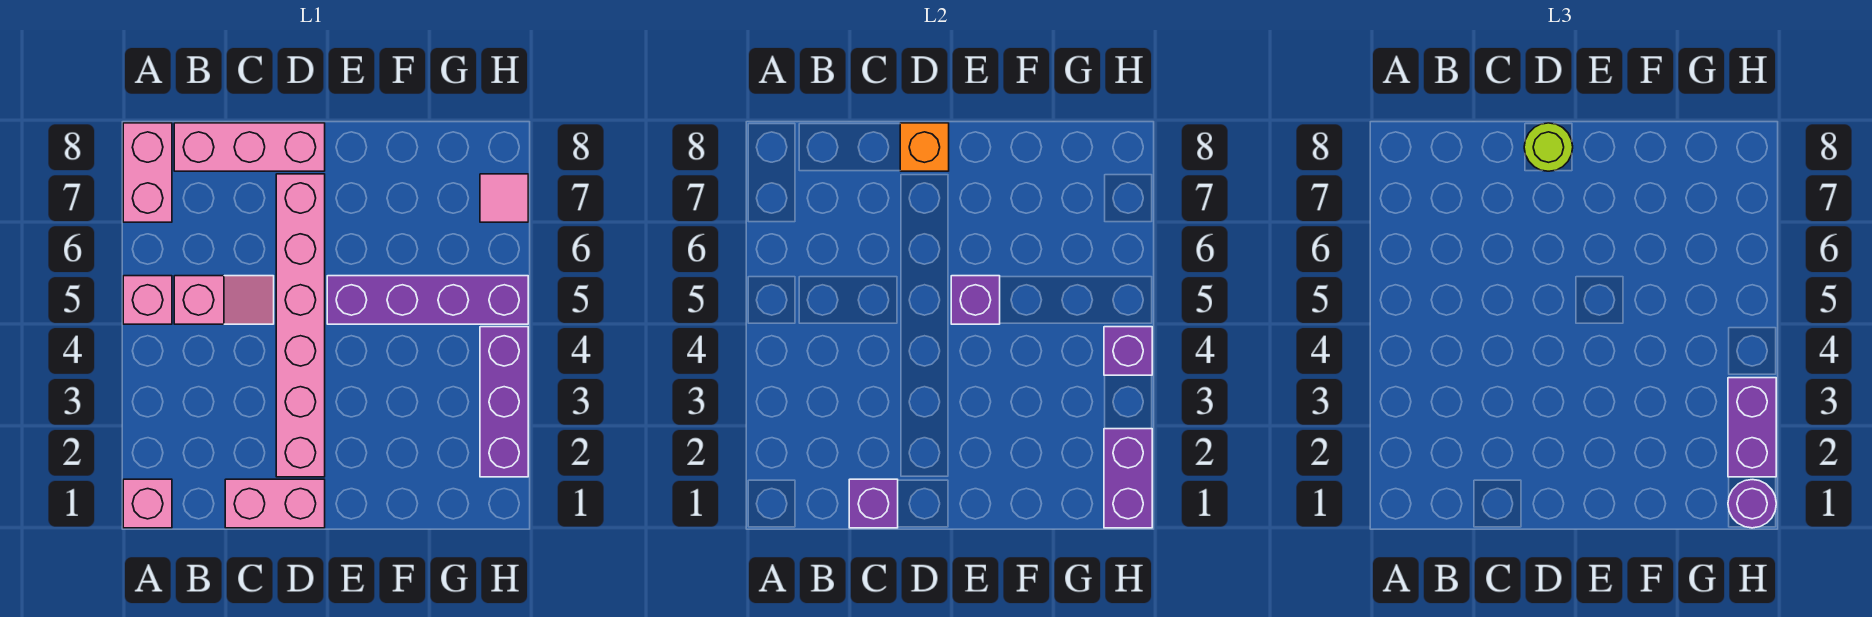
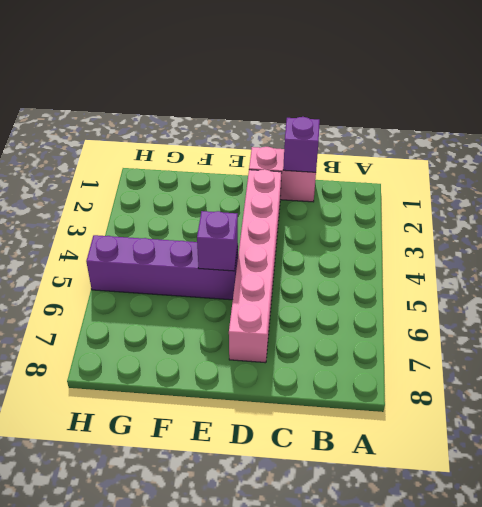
none -> pink 1x1 brick [123,479,172,528]
none -> pink 1x1 brick [123,276,172,324]
none -> pink 1x2 brick [123,123,172,222]

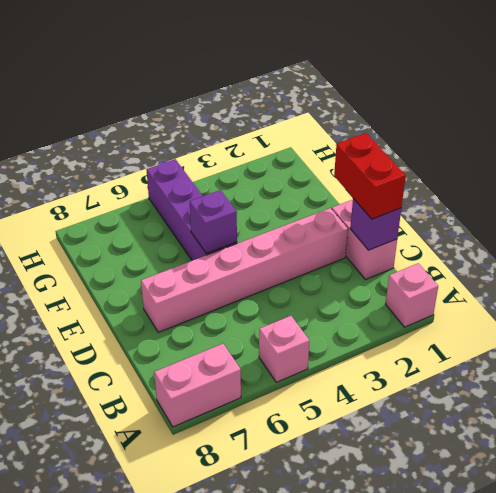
red 1x2 brick [334,133,406,219] -> none
none -> pink 1x2 slope [174,276,274,324]
none -> pink 1x3 brick [174,123,325,171]
none -> purple 1x3 brick [480,327,528,477]

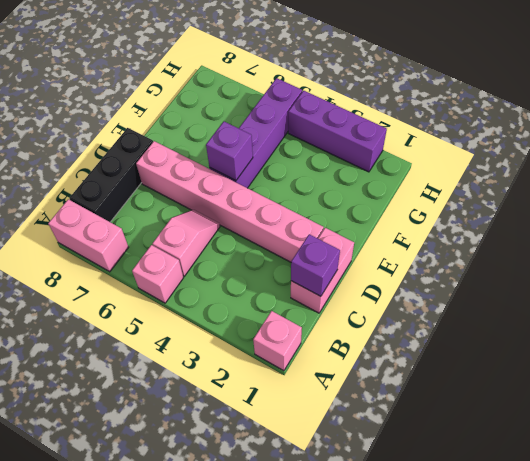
black 1x3 brick [69,128,153,222] -> pink 1x3 brick [174,123,325,171]
none -> pink 1x1 tile [480,174,528,222]
none -> orange 1x1 brick [900,123,949,171]
none -> purple 1x2 brick [1104,429,1152,528]

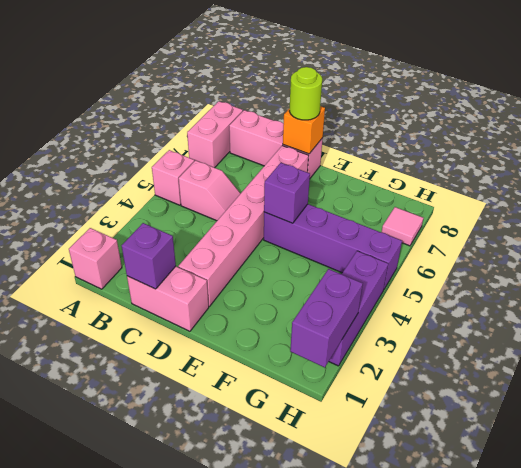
none -> purple 1x1 brick [1104,327,1152,375]
none -> purple 1x1 round brick [1728,480,1776,528]
none -> purple 1x2 brick [1728,378,1776,477]

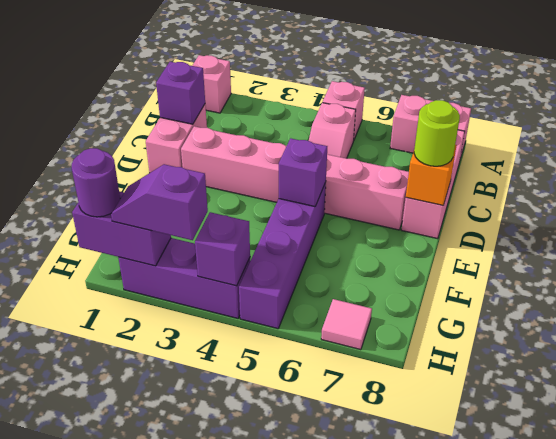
purple 1x2 slope [111,164,208,240] -> purple 1x2 brick [1728,378,1776,477]

